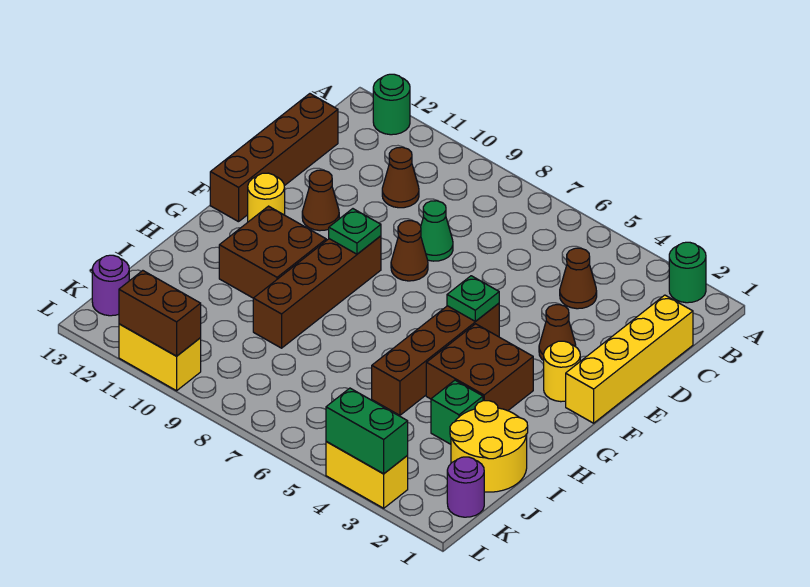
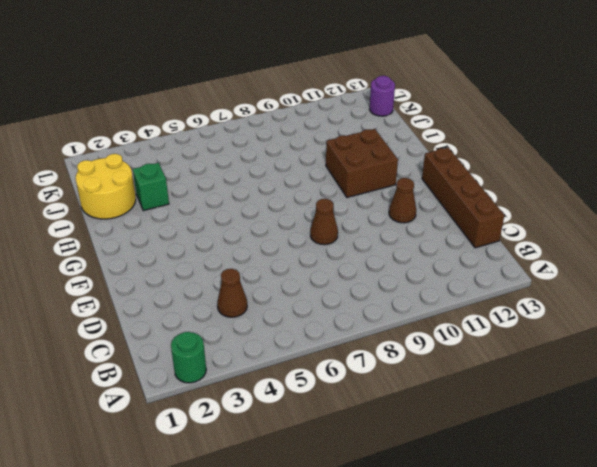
none -> green 1x1 round brick [373,74,410,135]
none -> yellow 1x4 brick [566,295,693,423]
none -> brown 1x1 cone [382,147,419,208]

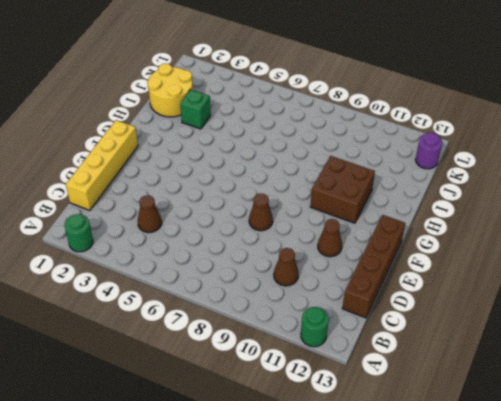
none -> green 1x1 cone [421,201,453,261]
none -> brown 1x1 cone [539,305,576,360]
none -> yellow 1x1 round brick [544,341,580,402]

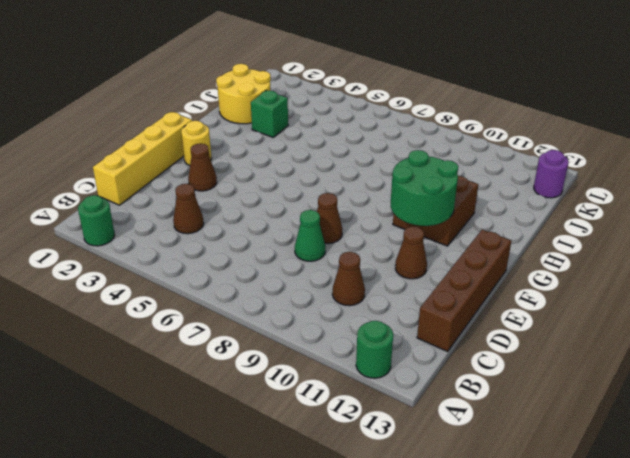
green 2x2 round brick [391,150,458,226] -> none
none -> brown 1x4 brick [372,303,499,415]
none -> brown 1x4 brick [253,236,381,348]
none -> yellow 1x1 round brick [248,173,285,222]

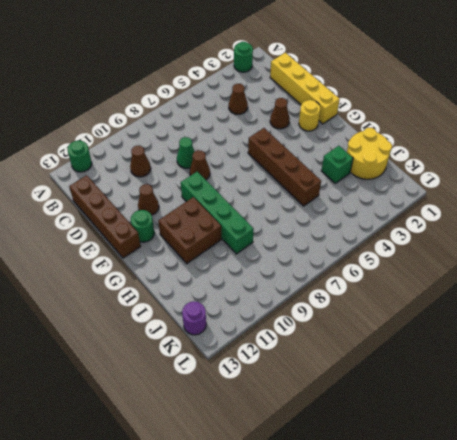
green 1x4 brick [181,172,254,254] -> brown 1x4 brick [253,236,381,348]
green 1x1 round brick [131,210,154,242] -> yellow 1x1 round brick [248,173,285,222]
none -> brown 2x2 brick [426,324,533,411]
none -> purple 1x1 round brick [447,457,484,517]
none -> yellow 1x2 brick [326,442,408,508]

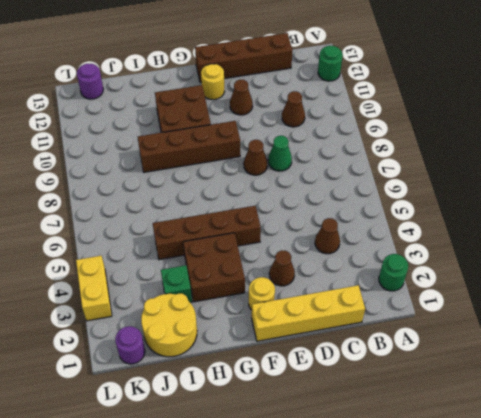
none -> yellow 1x2 brick [119,324,201,391]
none -> green 1x1 plate [447,276,499,321]
none -> green 1x1 plate [329,209,381,254]

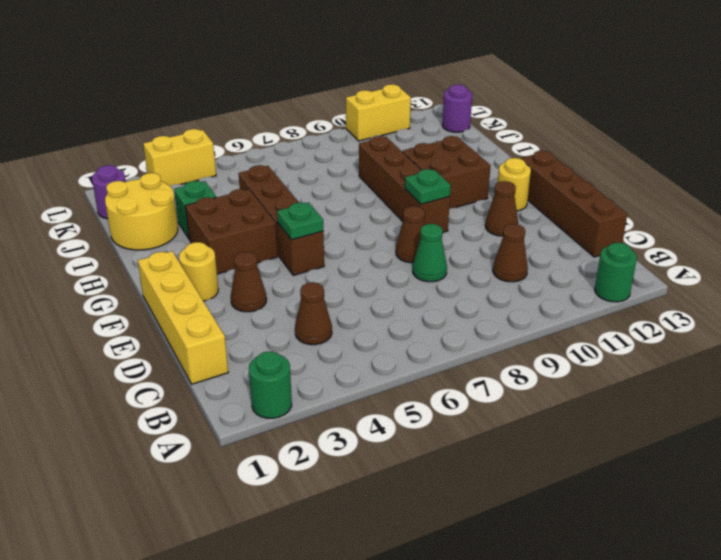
none -> green 1x2 brick [326,388,408,474]
none -> brown 1x2 brick [119,271,201,356]

